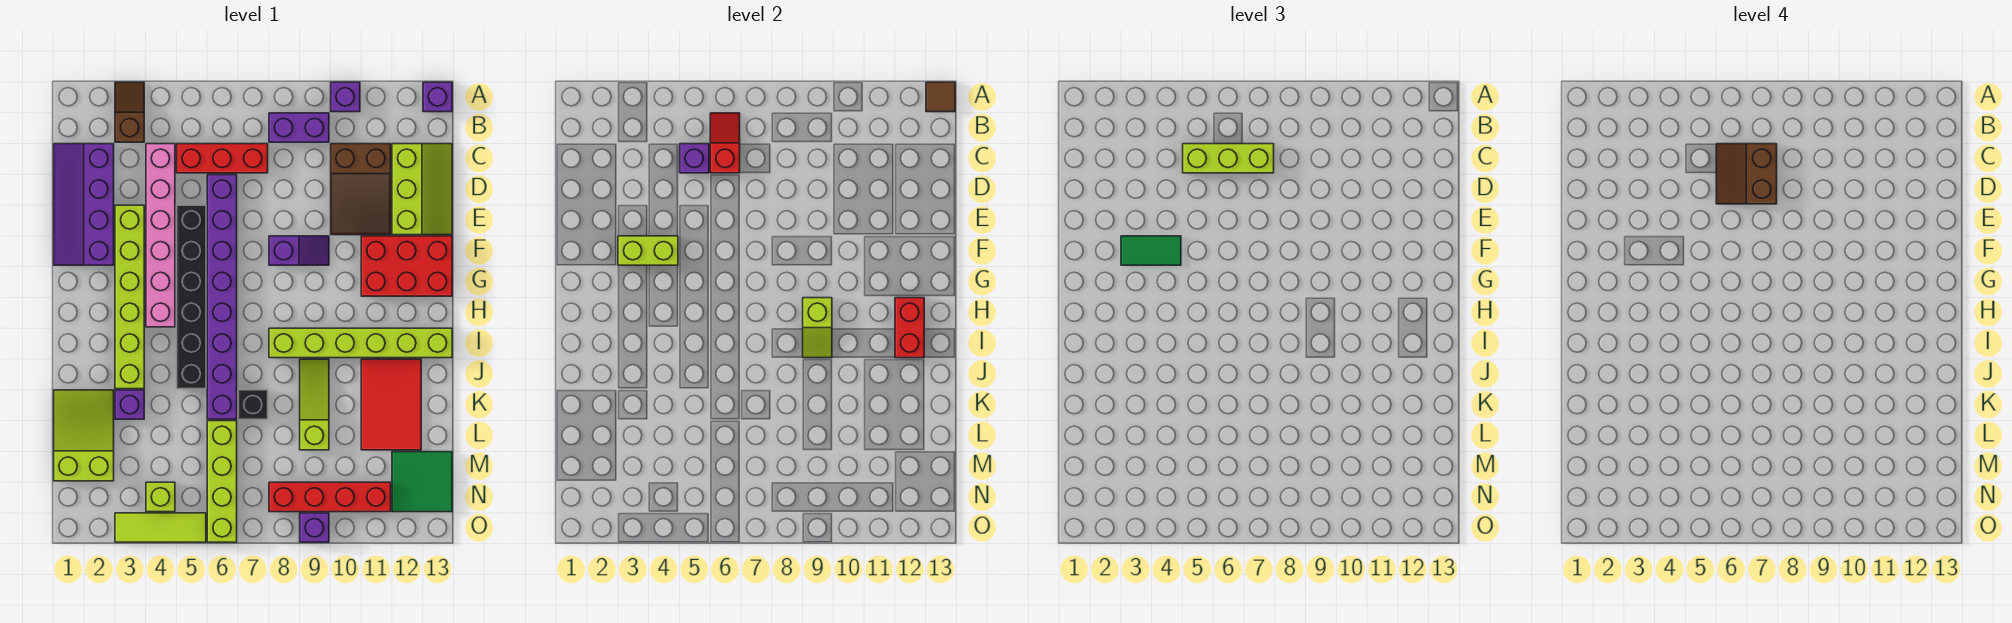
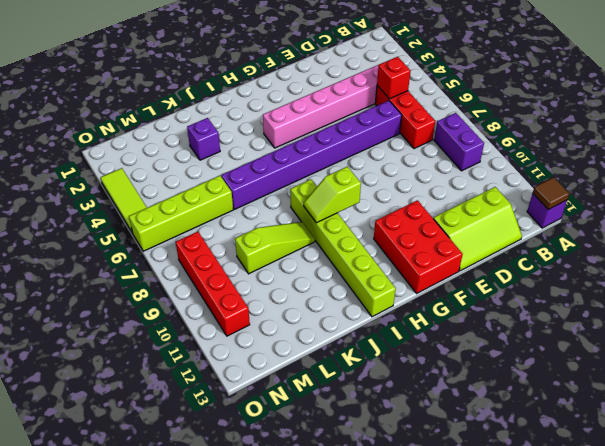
red 1x1 brick [377,57,411,99] -> purple 1x1 brick [680,144,709,173]
none -> brown 1x2 slope [115,82,144,142]
none -> purple 1x1 brick [331,82,360,112]
none -> purple 2x4 slope [54,144,114,265]
none -> brown 2x3 slope [331,144,391,235]

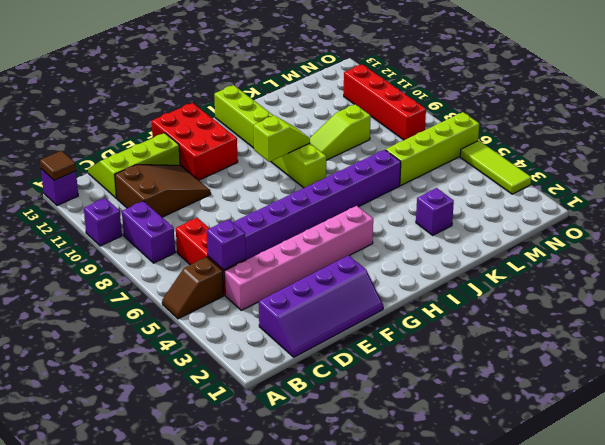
brown 1x2 slope [162,257,224,319] -> brown 1x2 slope moved to [115,82,144,142]
none -> lime 1x6 brick [115,205,144,389]
none -> black 1x6 brick [177,205,206,389]
none -> purple 1x2 slope [269,236,329,265]
none -> red 2x3 tile [361,359,421,450]

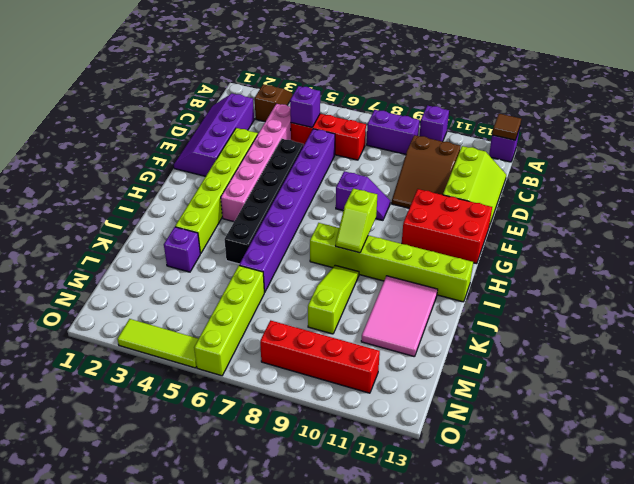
pink 2x3 tile [361,276,438,357] -> red 2x3 tile [361,359,421,450]
none -> lime 2x3 slope [54,390,114,481]
none -> black 1x1 brick [238,390,268,419]
none -> green 2x2 tile [392,452,452,512]
none -> lime 1x1 brick [146,482,175,512]

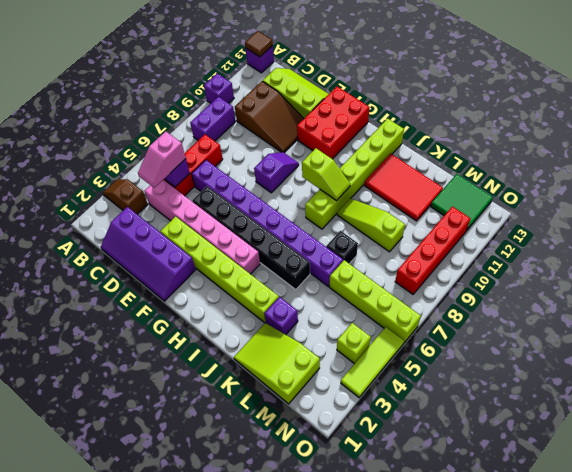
pink 1x2 slope [138,131,186,188] -> lime 1x3 brick [1183,144,1274,173]
none -> purple 1x1 brick [300,513,329,542]
none -> red 1x2 slope [710,113,740,173]
none -> lime 1x2 brick [618,236,678,265]
none -> red 1x2 brick [895,298,924,358]

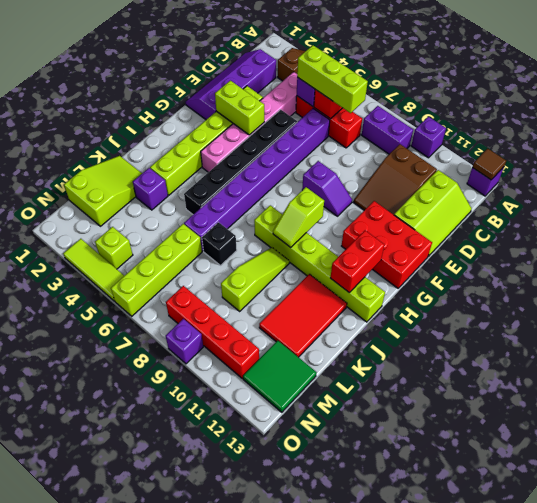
none -> green 1x2 tile [1121,236,1181,265]
none -> brown 2x2 slope [1716,144,1777,204]

